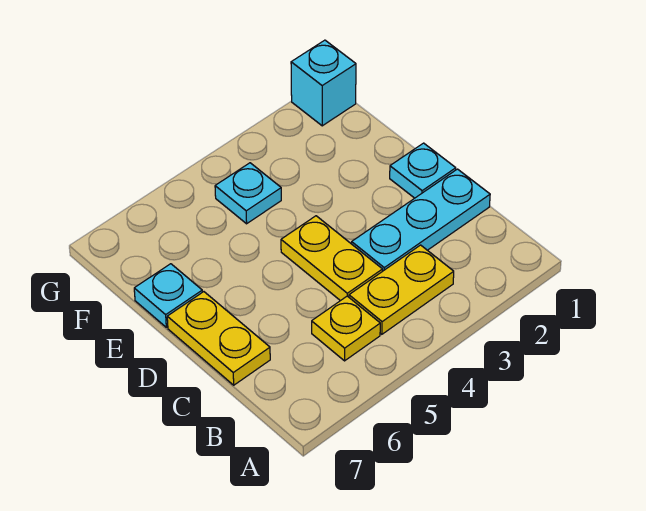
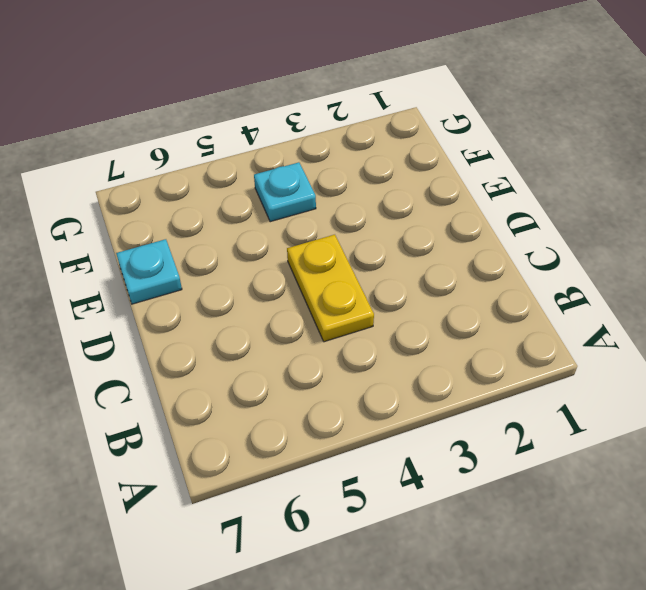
none -> yellow 1x2 plate [349,245,454,334]
none -> yellow 1x1 plate [312,296,380,361]

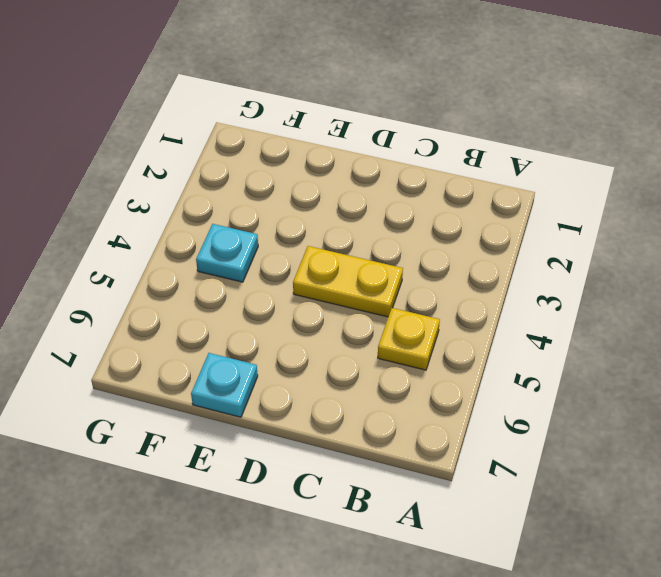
none -> yellow 1x2 plate [349,245,454,334]
none -> cyan 1x3 plate [352,169,490,271]

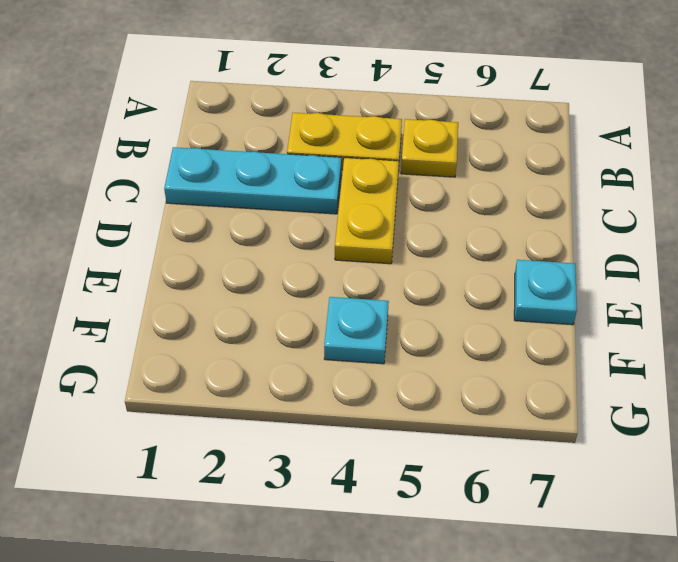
none -> yellow 1x2 plate [167,292,270,385]
none -> cyan 1x1 plate [390,143,456,198]

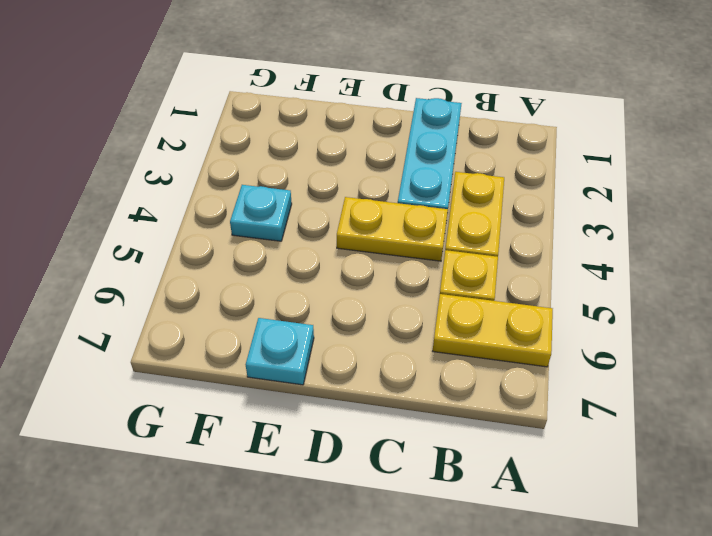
yellow 1x2 plate [433,294,553,367] -> yellow 1x2 plate moved to [167,292,270,385]
none -> cyan 1x1 plate [390,143,456,198]
none -> cyan 1x1 brick [291,40,356,126]

